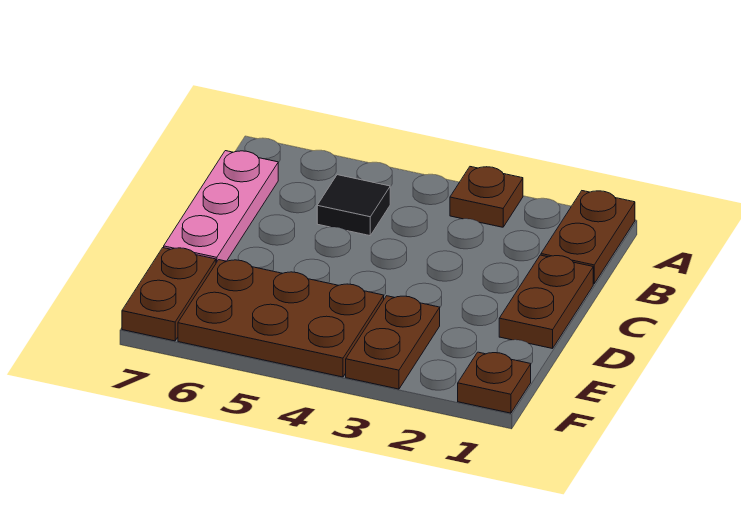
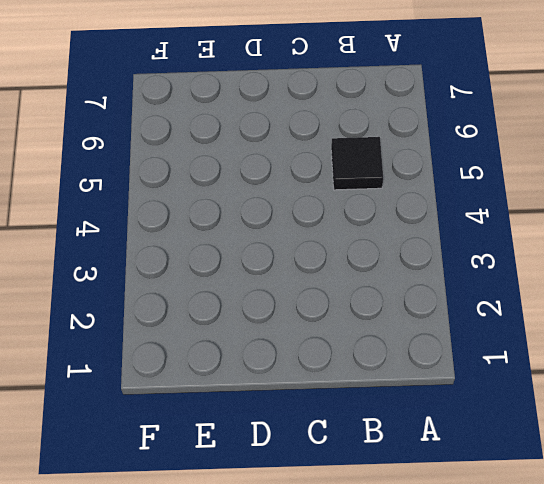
none -> brown 1x2 plate [541,191,635,284]
none -> brown 1x1 plate [450,167,523,227]

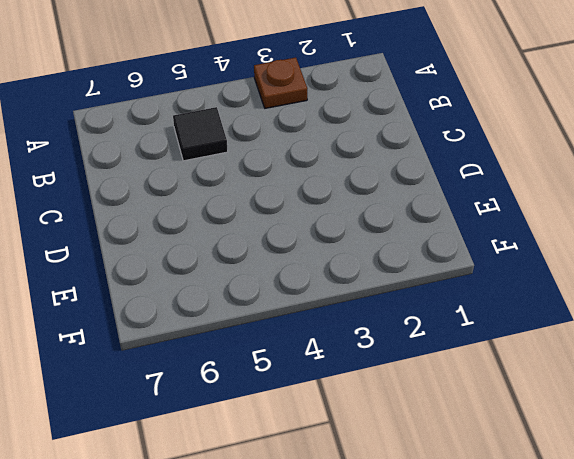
none -> brown 1x2 plate [541,191,635,284]
none -> pink 1x3 plate [164,151,278,263]

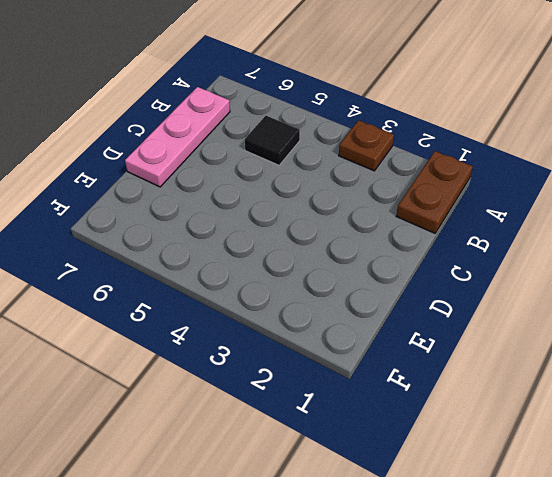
none -> brown 1x2 plate [499,255,593,349]
none -> brown 1x2 plate [346,296,440,389]

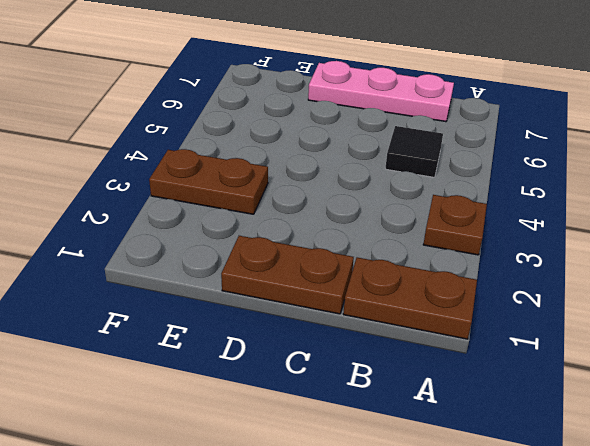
none -> brown 2x3 plate [178,260,384,377]
none -> brown 1x2 plate [122,248,216,341]

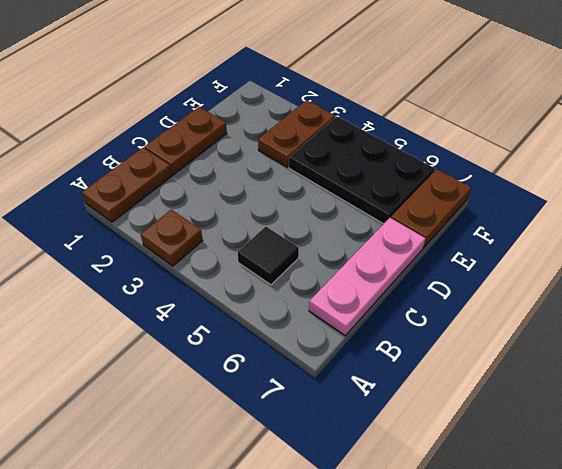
black 2x3 plate [289,117,435,224] -> brown 2x3 plate [178,260,384,377]
none -> brown 1x1 plate [458,352,531,413]

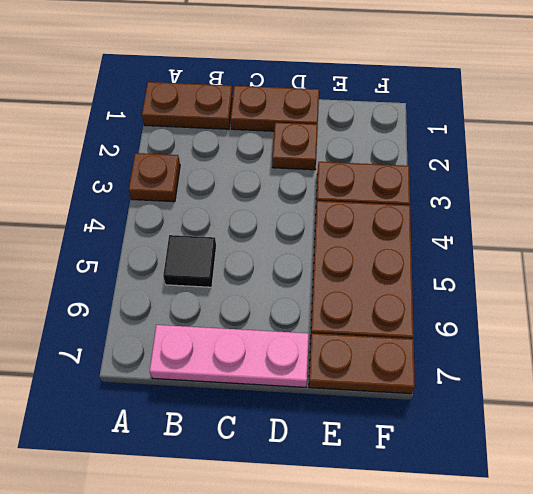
brown 1x1 plate [272,122,318,170] -> brown 1x1 plate moved to [458,352,531,413]

